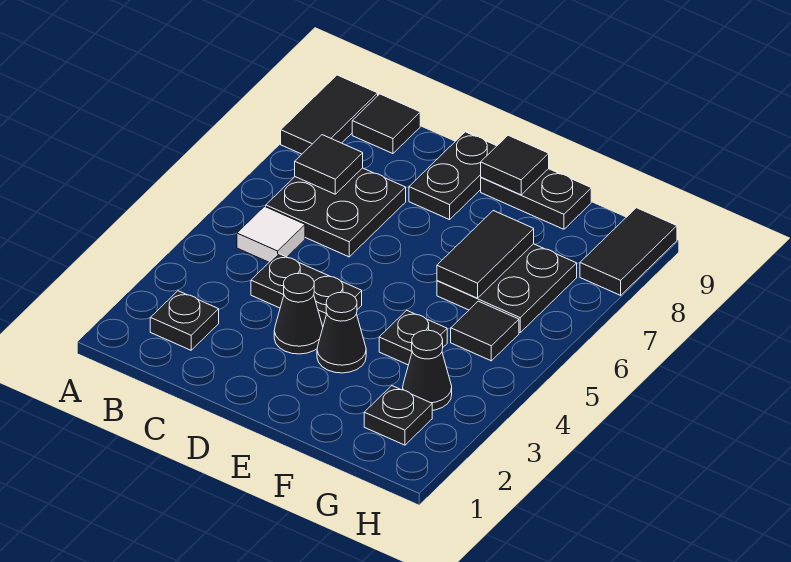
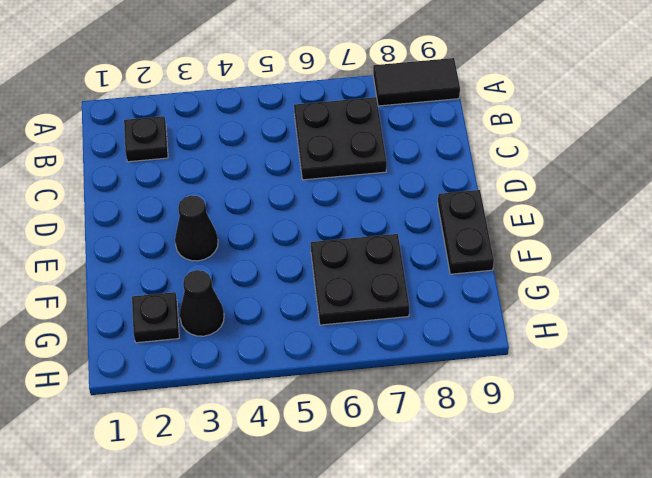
none -> white 1x1 tile [237,207,305,262]
none -> black 1x1 tile [352,94,420,154]
none -> black 1x2 plate [251,254,362,326]

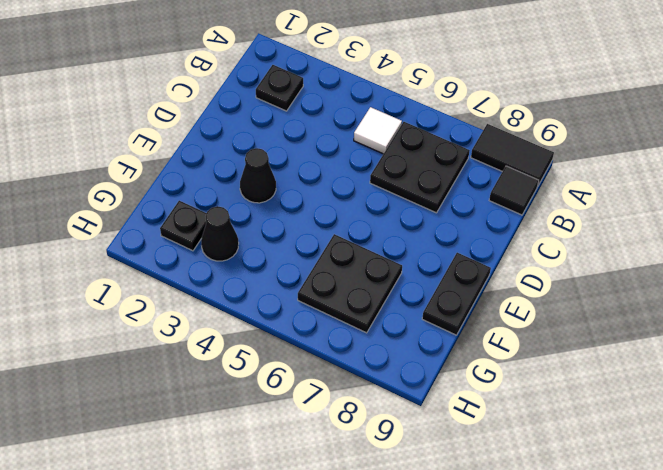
none -> black 1x2 plate [251,254,362,326]
none -> black 1x1 cone [274,273,323,354]
none -> black 1x2 plate [409,132,496,220]

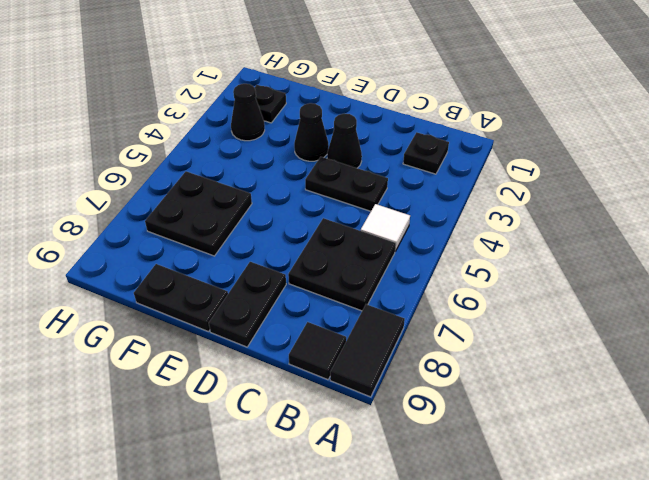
none -> black 1x1 plate [379,310,447,365]
none -> black 1x1 tile [451,301,519,361]
none -> black 1x2 tile [580,208,677,295]

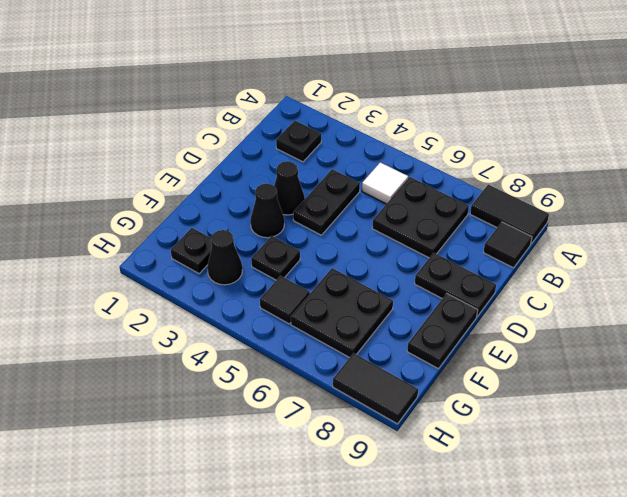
none -> black 1x1 tile [295,135,363,194]
none -> black 1x1 tile [481,135,549,195]
none -> black 1x2 tile [437,211,534,298]

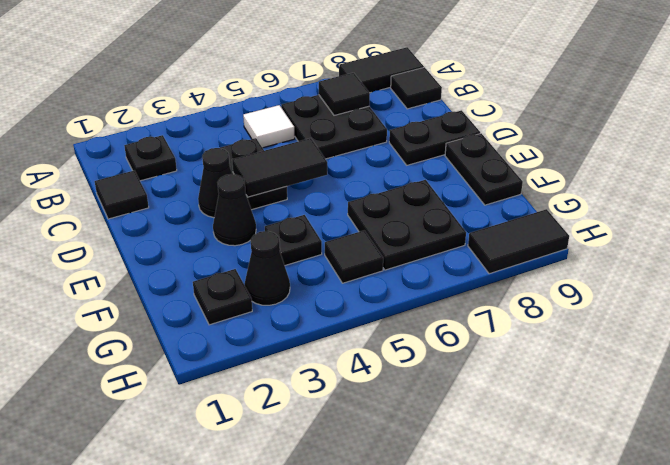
black 1x1 tile [95,170,149,219] -> black 1x1 tile moved to [481,135,549,195]
black 1x2 tile [232,138,327,197] -> black 1x2 tile moved to [437,211,534,298]

